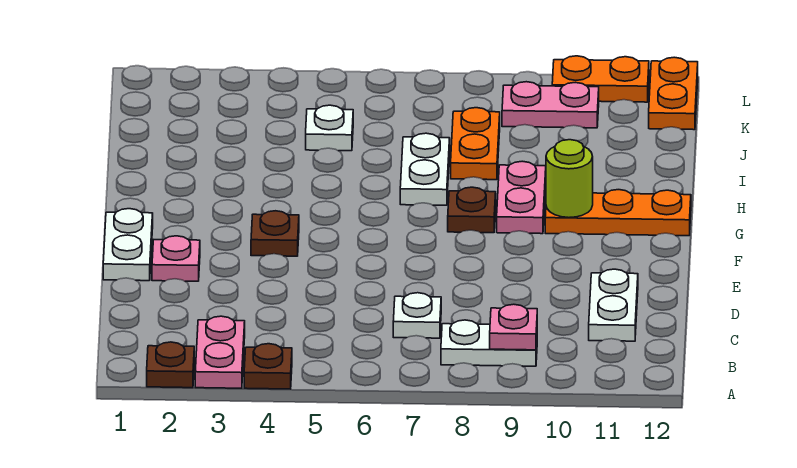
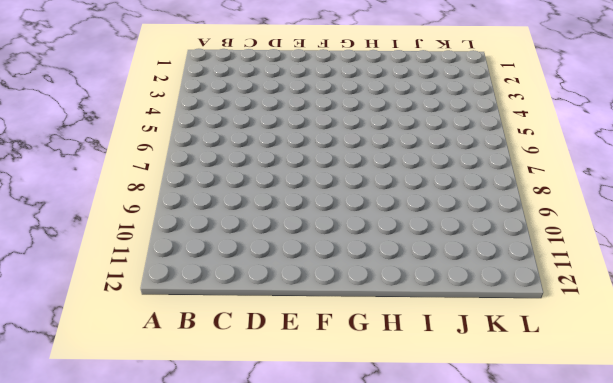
none -> brown 1x1 plate [147,342,194,388]
none -> pink 1x2 plate [195,316,245,388]
none -> brown 1x1 plate [244,344,292,389]

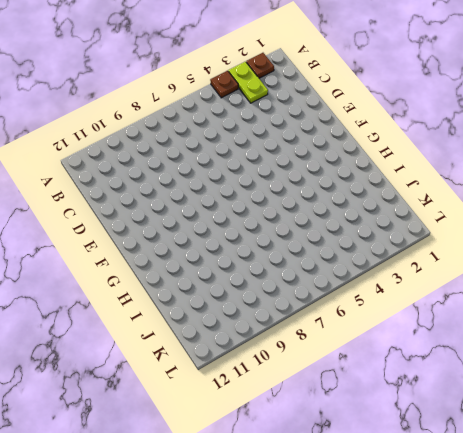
lime 1x2 plate [228,62,268,103] -> pink 1x2 plate [195,316,245,388]
none -> white 1x2 plate [441,320,537,366]
none -> white 1x1 plate [393,293,441,338]
none -> white 1x2 plate [589,269,638,341]

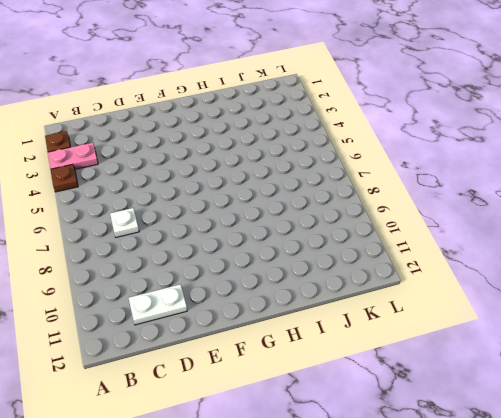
none -> white 1x2 plate [441,320,537,366]
none -> white 1x2 plate [103,209,153,281]
none -> pink 1x1 plate [152,236,200,281]

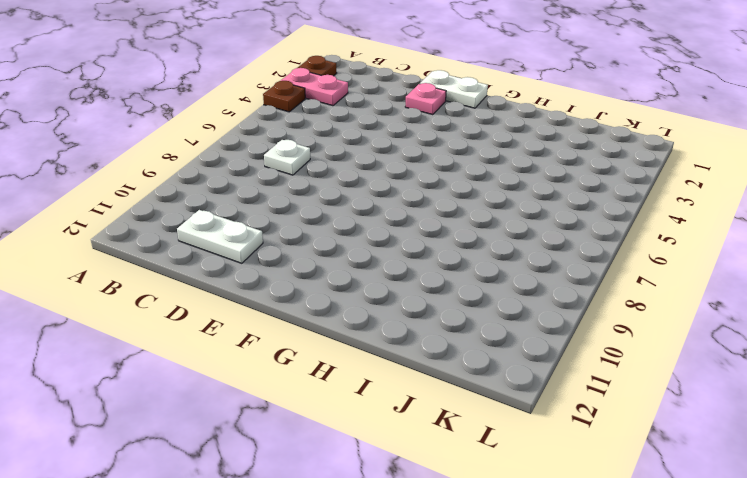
none -> white 1x2 plate [441,320,537,366]
none -> brown 1x1 plate [251,211,299,256]
none -> brown 1x1 plate [448,187,496,233]

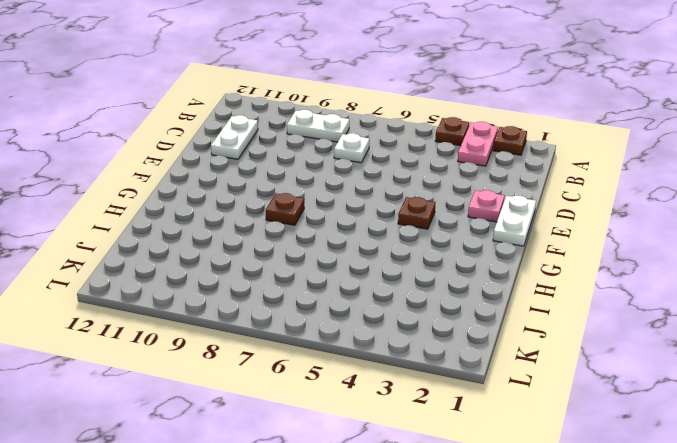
none -> pink 1x2 plate [497,161,546,234]
none -> orange 1x3 plate [545,190,691,236]
none -> white 1x2 plate [400,133,450,205]

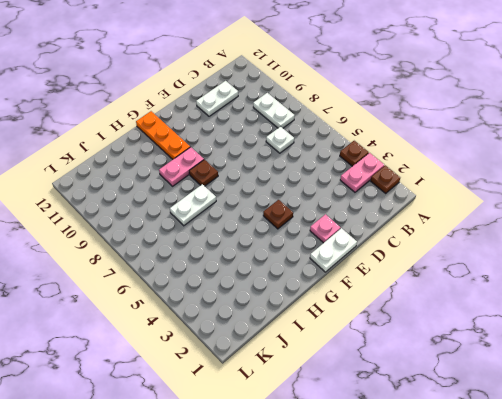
none -> orange 1x2 plate [451,108,500,180]
none -> white 1x1 plate [306,105,353,151]
none -> pink 1x2 plate [502,82,599,128]

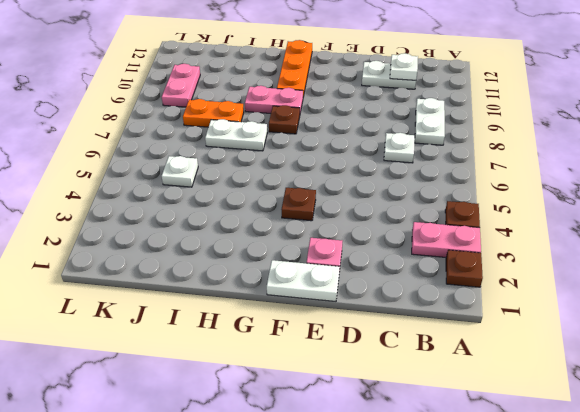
white 1x1 plate [390,53,418,80] -> none
none -> orange 1x2 plate [649,57,698,130]
none -> orange 1x2 plate [552,56,649,102]
none -> pink 1x1 plate [490,304,537,350]

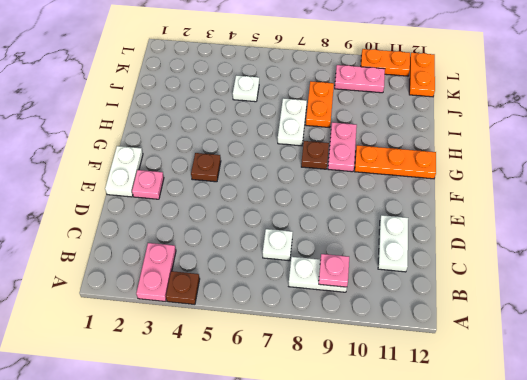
none -> brown 1x1 plate [147,342,194,388]
none -> lime 1x1 round brick [546,140,593,218]

